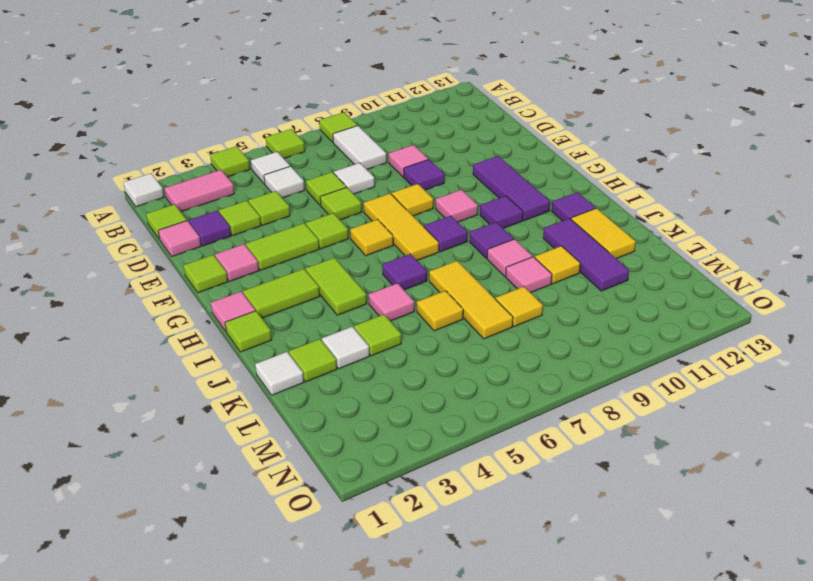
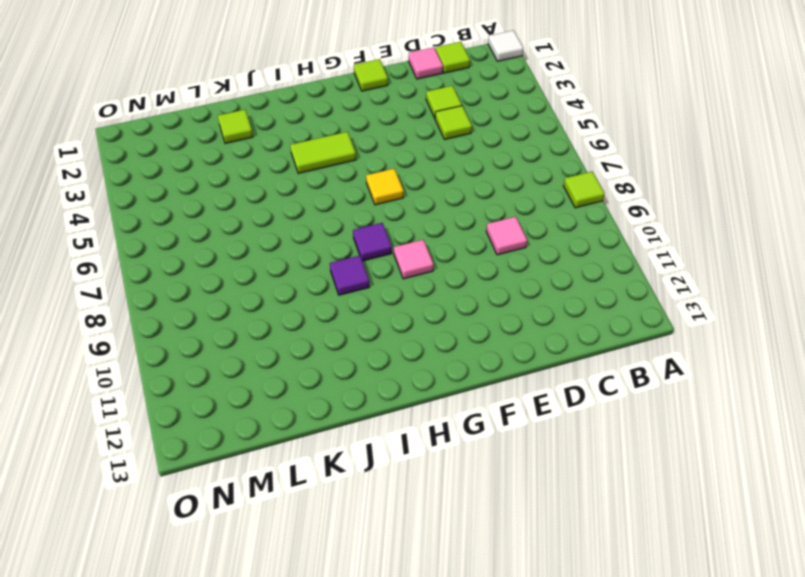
none -> lime 1x1 tile [210,146,250,177]
none -> lime 1x1 tile [266,129,305,159]
none -> pink 1x2 tile [164,170,234,212]
none -> white 1x1 tile [251,152,290,184]

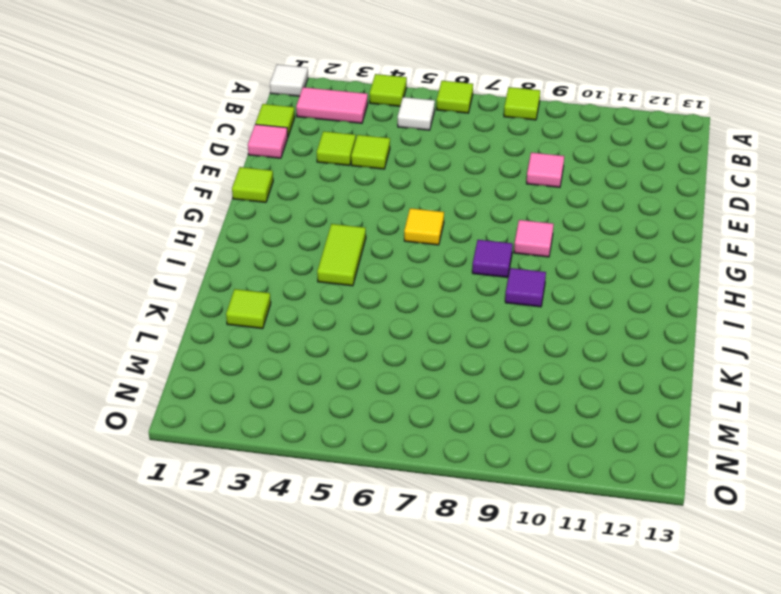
none -> white 1x2 tile [333,126,387,169]
none -> white 1x1 tile [264,166,305,198]
none -> purple 1x1 tile [189,211,231,246]
none -> lime 1x1 tile [306,172,346,206]

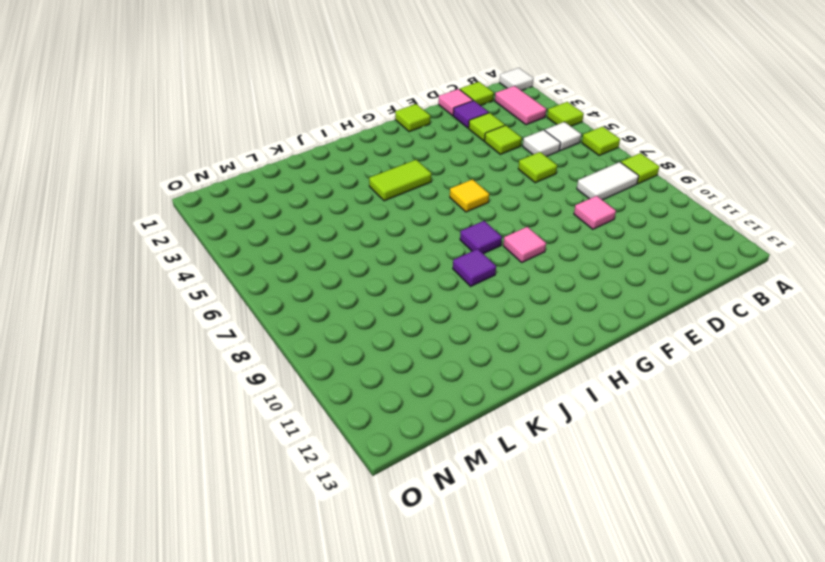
none -> white 1x1 tile [334,163,375,194]
none -> lime 1x1 tile [320,187,362,220]
none -> purple 1x1 tile [404,159,444,190]
none -> pink 1x1 tile [215,244,259,281]

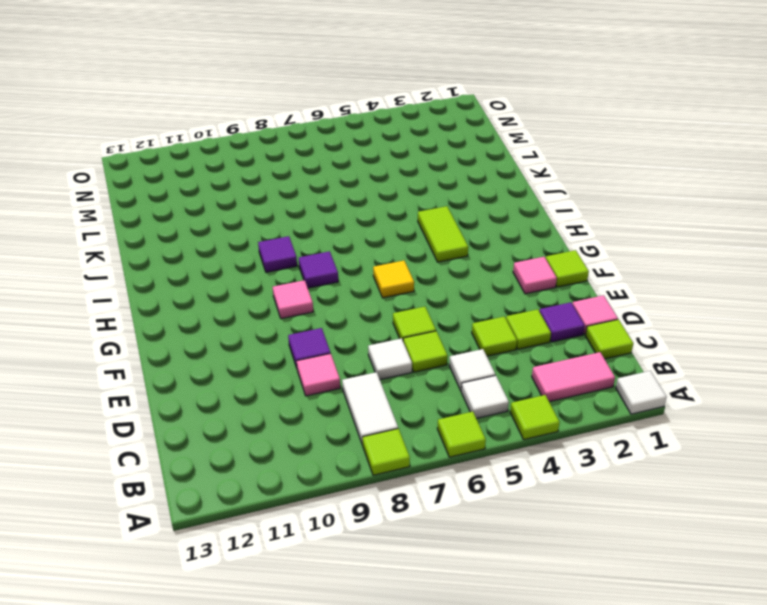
none -> lime 1x2 tile [246,223,319,270]
none -> lime 1x1 tile [306,213,349,249]
none -> yellow 1x3 tile [364,193,439,260]
none -> yellow 1x1 tile [392,184,433,216]

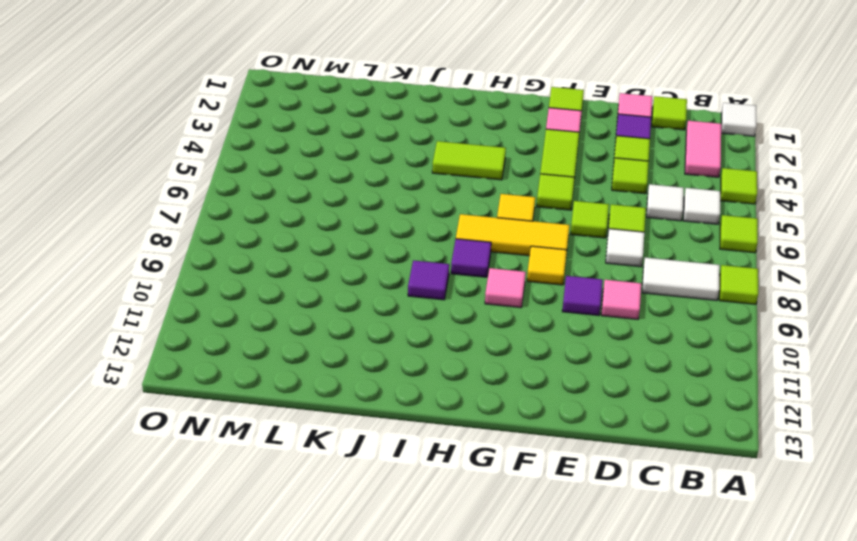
none -> purple 1x3 tile [473,156,550,221]
none -> pink 1x1 tile [211,292,255,331]
none -> lime 1x2 tile [243,269,320,318]
none -> purple 1x1 tile [480,196,523,228]

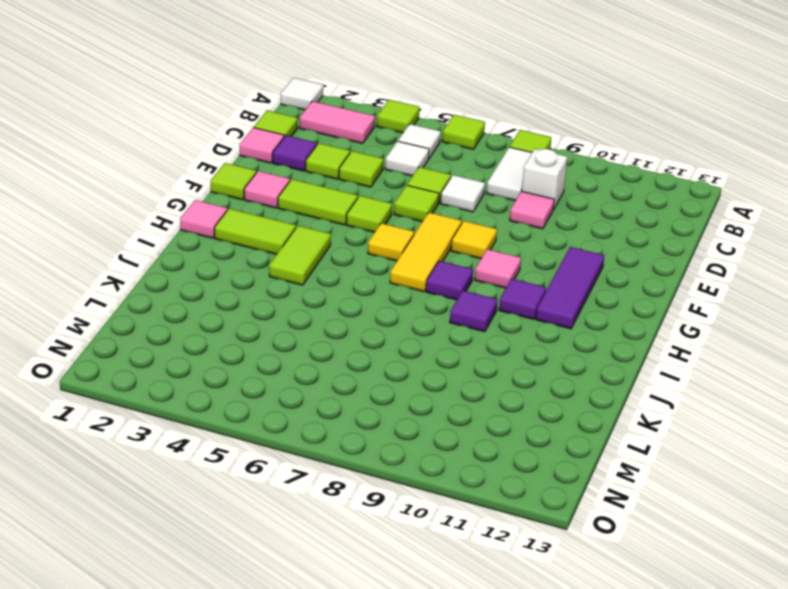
white 1x1 brick [522,149,567,210] -> none
none -> purple 1x1 tile [404,159,444,190]
none -> lime 1x1 tile [225,311,272,352]
none -> purple 1x1 tile [382,254,427,290]
none -> purple 1x1 tile [552,192,596,221]

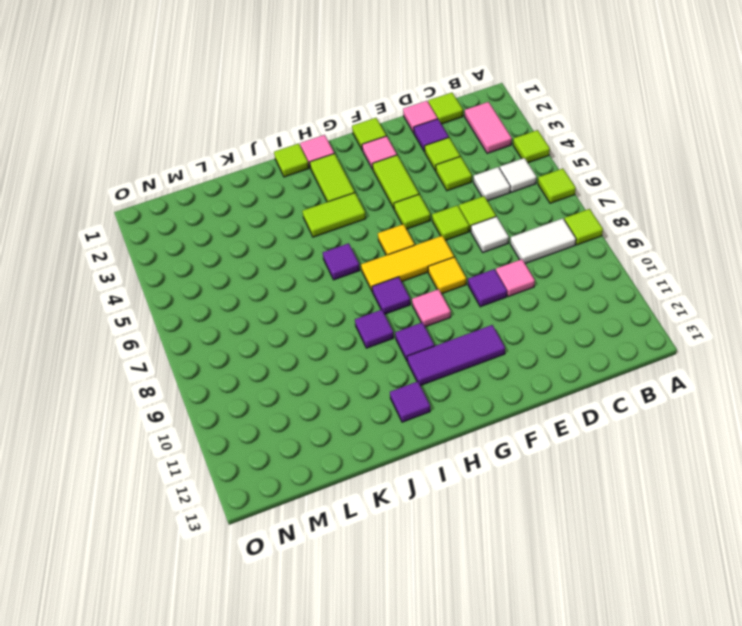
none -> white 1x1 tile [123,173,164,207]
none -> pink 1x1 tile [369,283,415,321]
none -> yellow 1x3 tile [429,261,513,339]
none -> pink 1x1 tile [487,239,532,276]

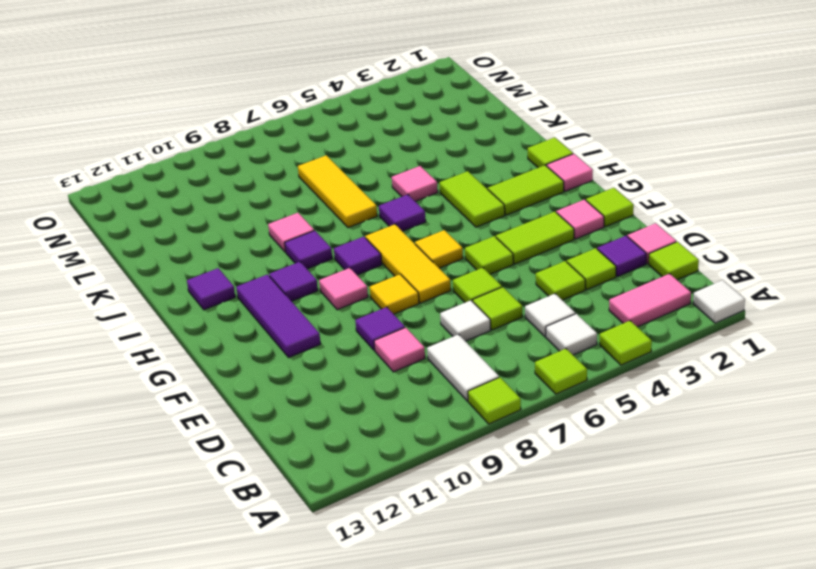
none -> purple 1x3 tile [543,218,629,291]
none -> yellow 1x2 tile [571,208,636,259]
none -> white 1x1 tile [255,352,304,395]
none -> lime 1x1 tile [289,339,337,382]

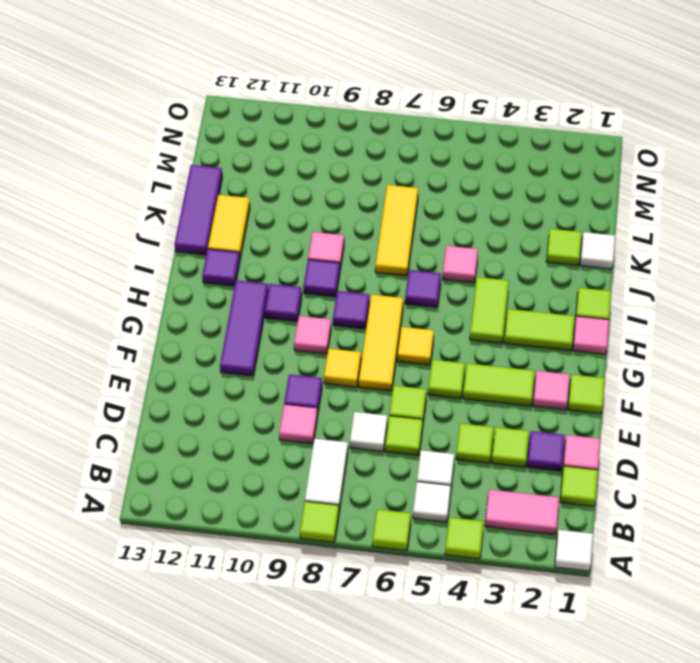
purple 1x3 tile [174,165,222,255] -> purple 1x3 tile moved to [543,218,629,291]
none -> white 1x1 tile [322,326,369,369]
none -> lime 1x1 tile [354,314,401,356]
none -> yellow 1x1 tile [417,291,463,331]
none -> pink 1x1 tile [506,257,552,293]

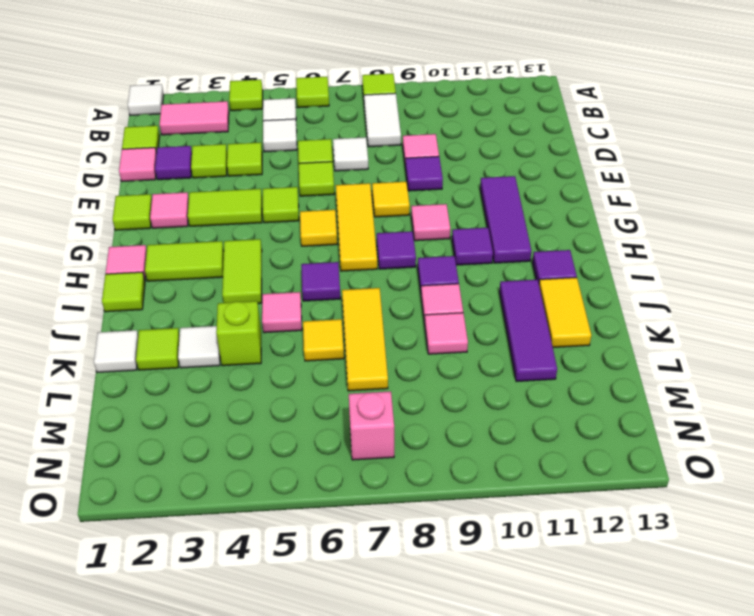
lime 1x1 brick [216,301,261,366] -> lime 1x1 tile [354,314,401,356]
pink 1x1 brick [349,391,394,460] -> none
none -> yellow 1x1 tile [535,246,580,284]
none -> yellow 1x1 tile [496,287,543,327]

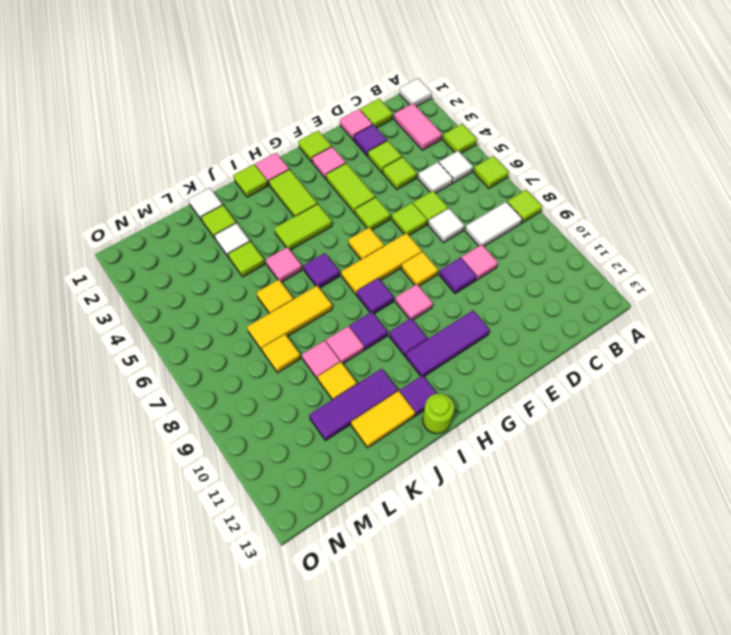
lime 1x1 round brick [423,393,454,434] -> none

